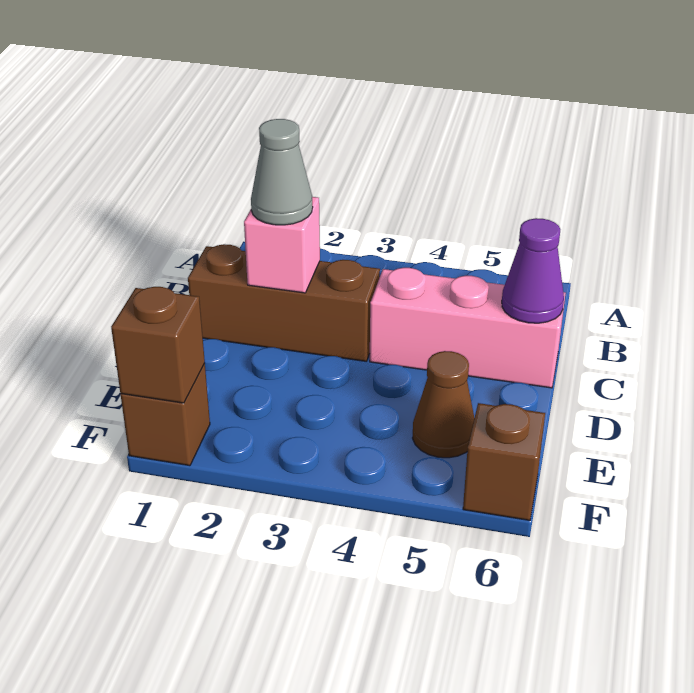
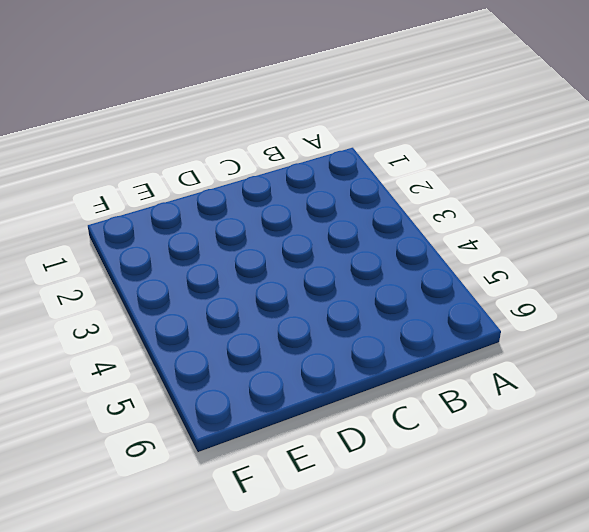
none -> brown 1x3 brick [188,244,380,361]
none -> pink 1x3 brick [370,268,565,388]

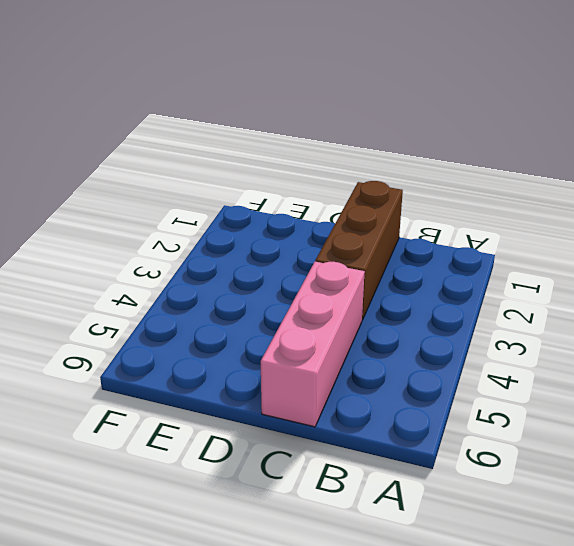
none -> brown 1x1 cone [413,351,474,458]
none -> brown 1x1 brick [121,363,210,466]

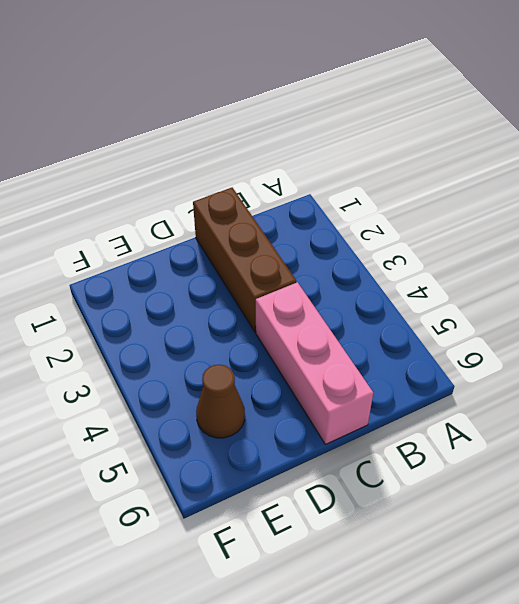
none -> brown 1x1 brick [121,363,210,466]
none -> brown 1x1 brick [463,403,545,520]

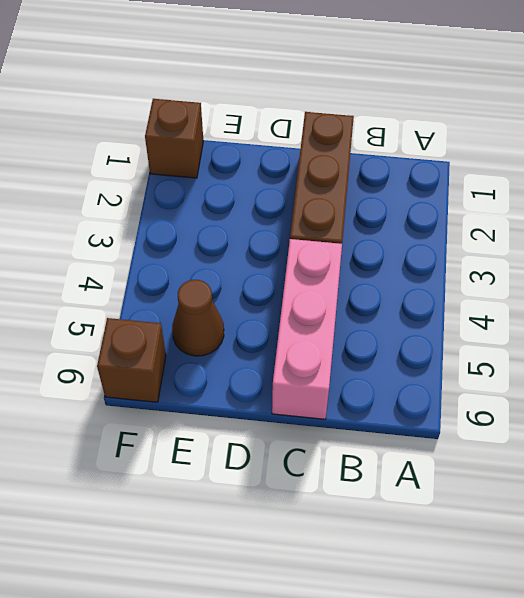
none -> pink 1x1 brick [244,197,320,293]
none -> purple 1x1 cone [502,218,564,323]

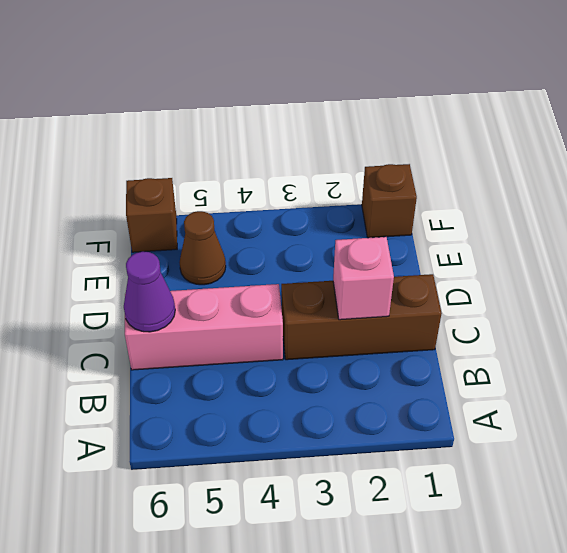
none -> brown 1x1 brick [111,287,205,403]
none -> grey 1x1 cone [251,119,313,225]

